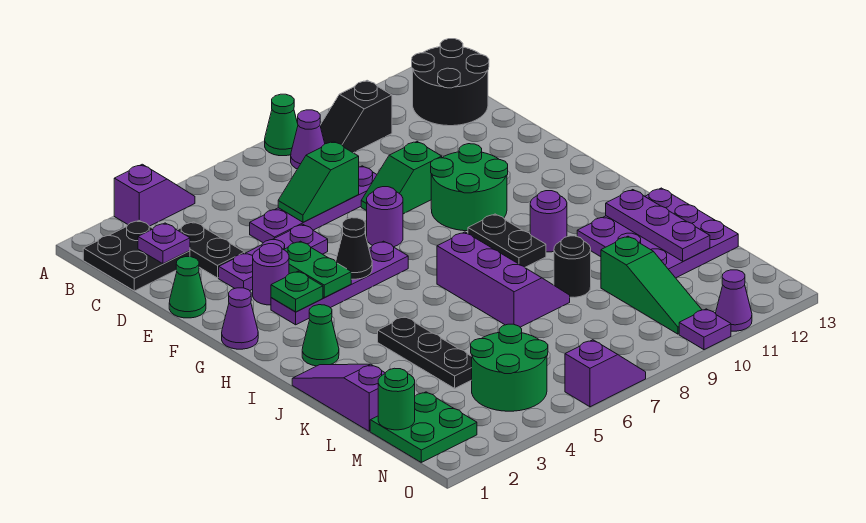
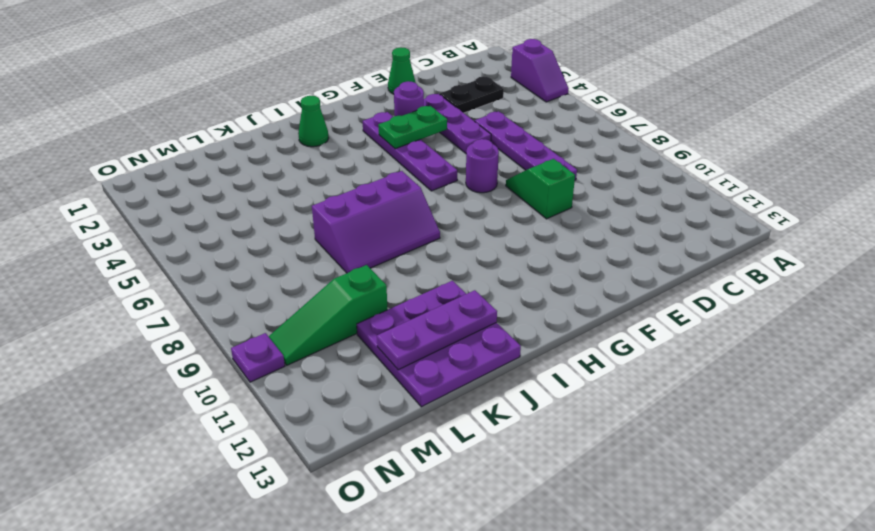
none -> green 1x1 cone [265,94,298,156]
none -> black 2x2 plate [83,221,190,291]
none -> purple 1x1 cone [291,110,325,169]
none -> black 1x2 slope [320,80,392,153]

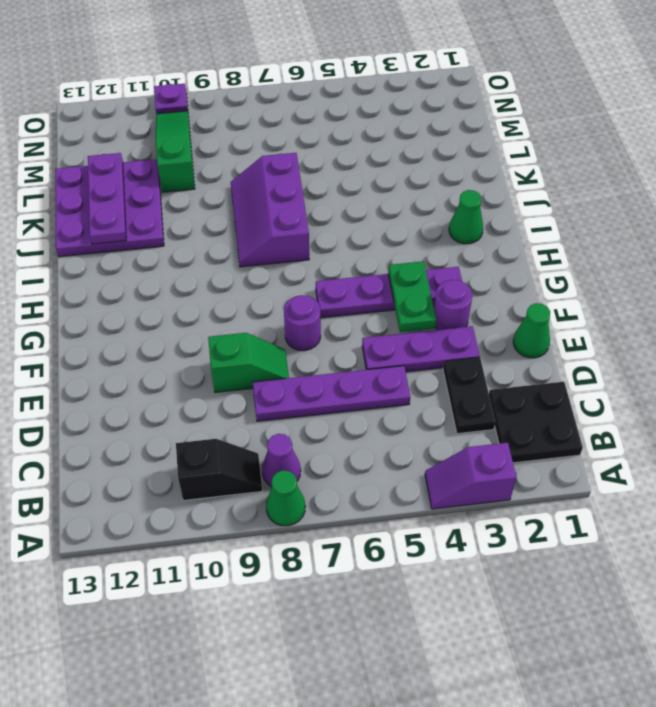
none -> black 2x2 round brick [412,39,489,126]
none -> green 2x2 round brick [431,144,508,231]
none -> purple 1x1 cone [222,288,258,349]
none -> black 1x2 plate [468,214,546,267]

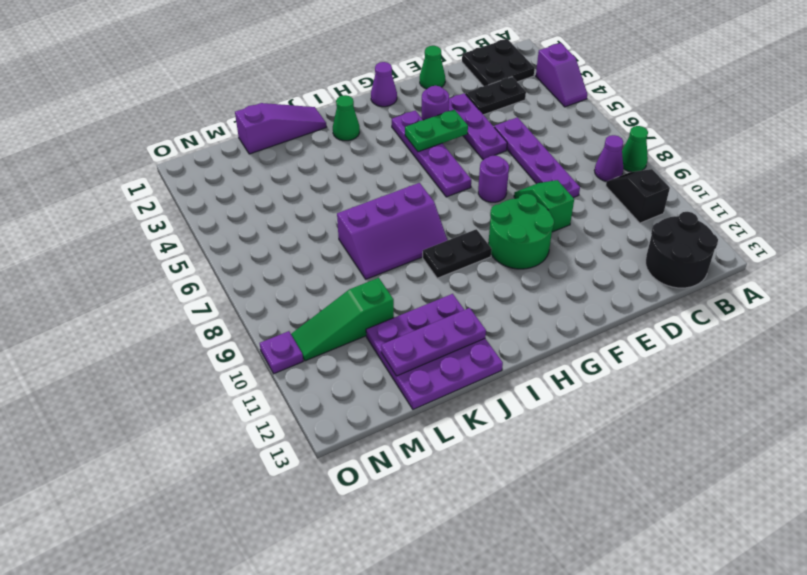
none -> purple 1x1 round brick [530,191,567,252]
none -> black 1x3 plate [378,317,472,388]
none -> black 1x1 round brick [554,236,591,297]
none -> green 2x2 plate [370,392,477,462]

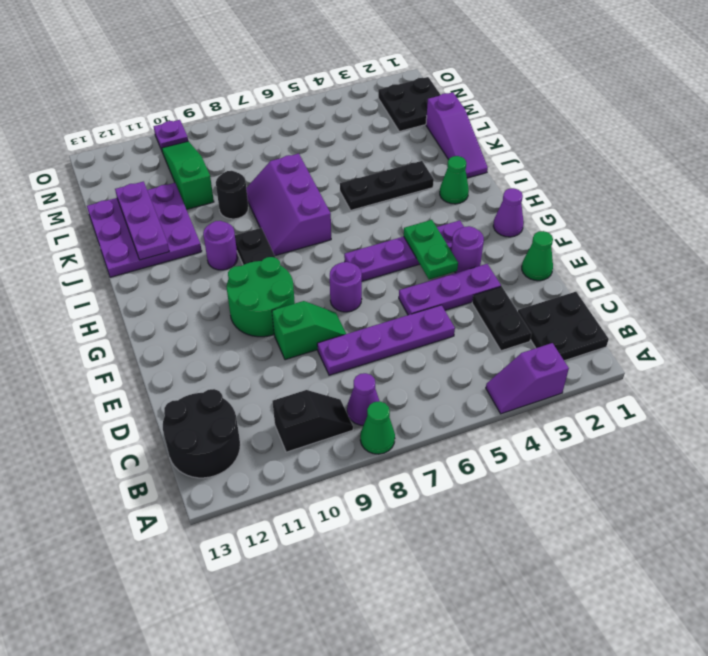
black 1x3 plate [340,161,434,210] -> black 1x3 plate turned to [378,317,472,388]
black 2x2 plate [378,77,440,131] -> green 2x2 plate [370,392,477,462]
none -> green 2x2 round brick [471,324,548,411]
none -> purple 1x2 slope [565,340,646,407]
none -> purple 1x1 cone [716,270,752,331]
none -> purple 1x1 plate [138,223,190,264]

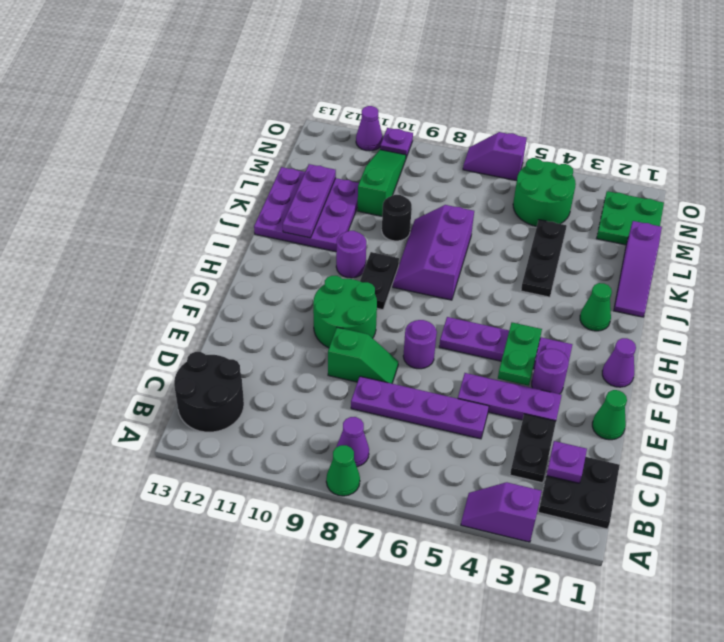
none -> black 1x2 slope [320,80,392,153]
none -> green 1x2 slope [278,141,359,222]
none -> green 1x1 plate [271,271,323,312]
none -> black 1x1 cone [336,218,372,279]

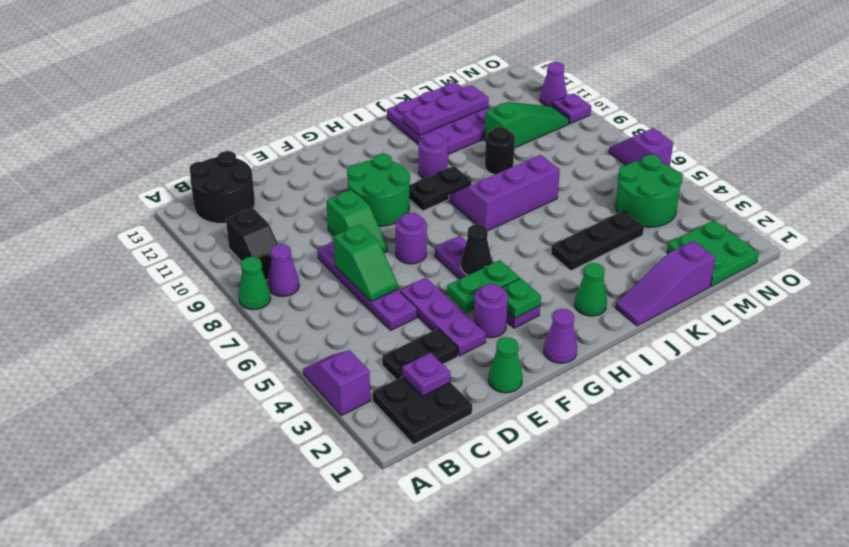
none -> green 1x1 round brick [378,368,415,430]

